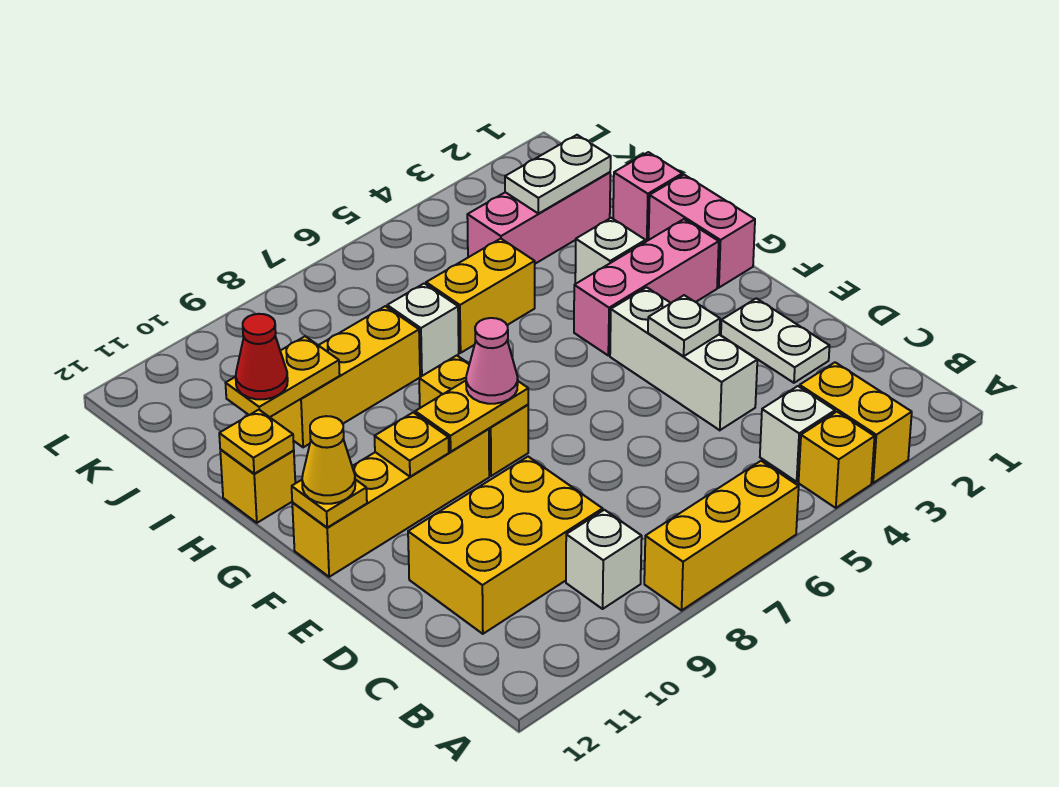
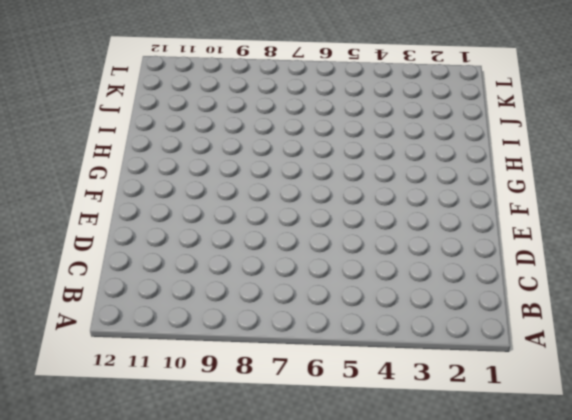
none -> yellow 1x2 brick [800,362,912,483]
none -> yellow 1x1 brick [799,412,875,508]
none -> yellow 1x3 brick [644,461,799,610]

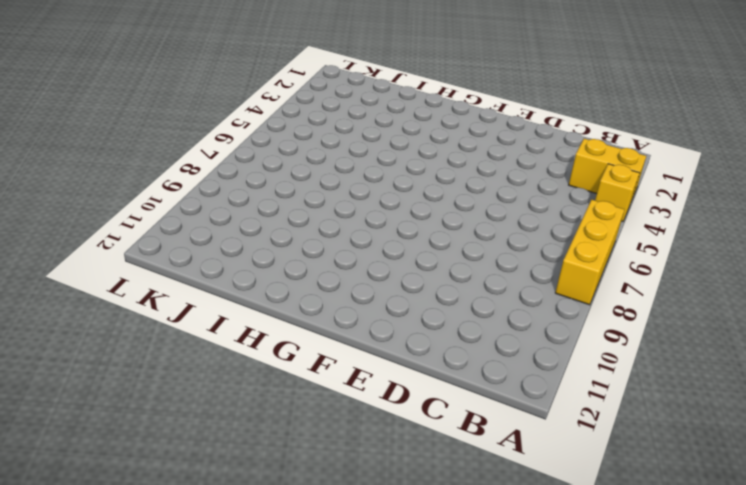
none -> white 1x1 brick [760,386,835,482]
none -> white 1x1 brick [566,510,642,609]
none -> yellow 2x3 brick [408,457,603,634]

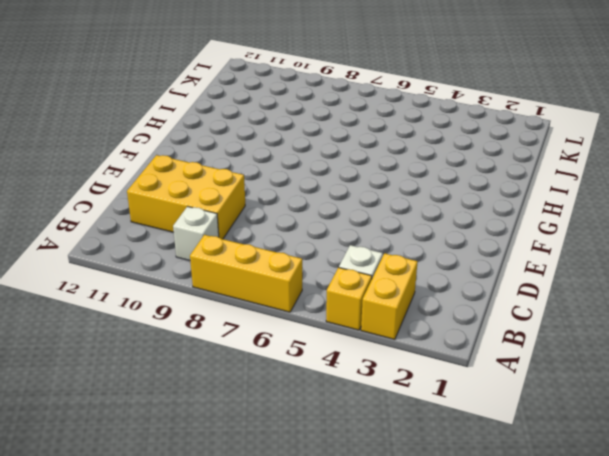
none -> white 1x2 plate [721,298,830,383]
none -> white 1x3 brick [610,287,757,430]
none -> yellow 1x2 brick [419,355,528,476]

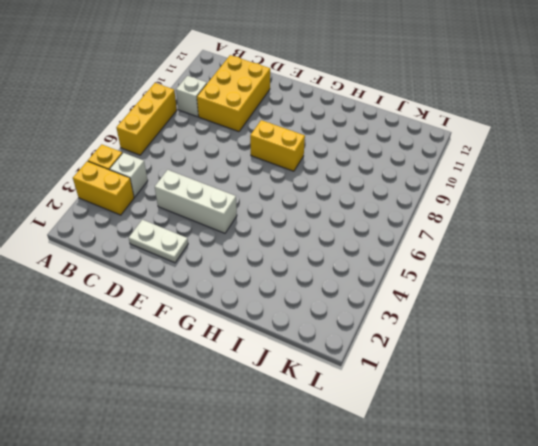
none -> yellow 1x4 brick [292,429,489,577]
none -> pink 1x2 brick [649,175,755,288]
none -> pink 1x3 brick [574,219,719,356]

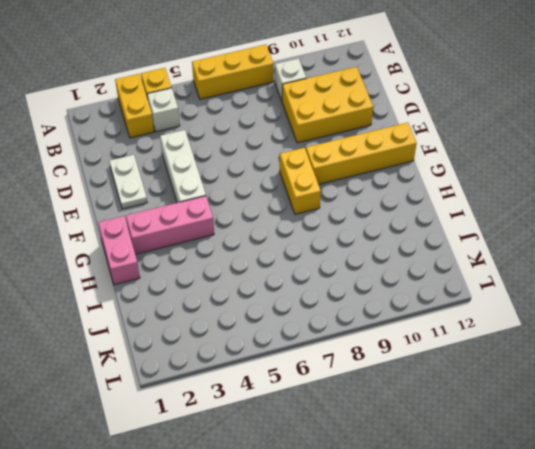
none -> white 1x1 brick [575,218,646,284]
none -> yellow 1x1 brick [220,450,295,523]
none -> pink 1x1 brick [613,152,682,241]

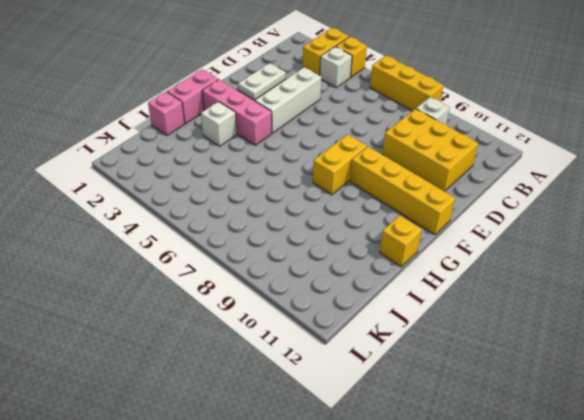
none -> yellow 1x2 brick [426,239,535,353]
none -> white 1x1 brick [387,283,459,376]
none -> yellow 1x3 brick [270,306,420,447]

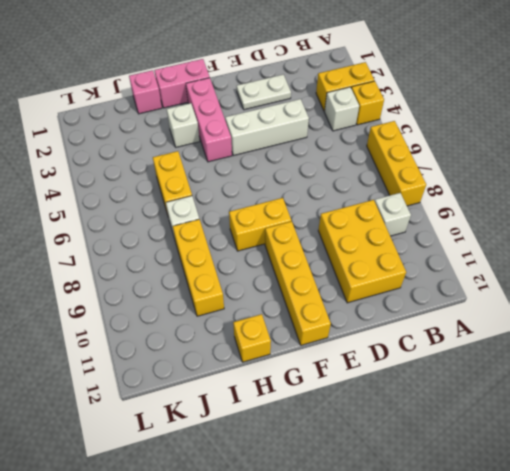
none -> pink 1x3 brick [467,172,610,264]
none -> white 1x1 plate [648,295,720,356]
none -> yellow 1x2 plate [415,381,528,452]

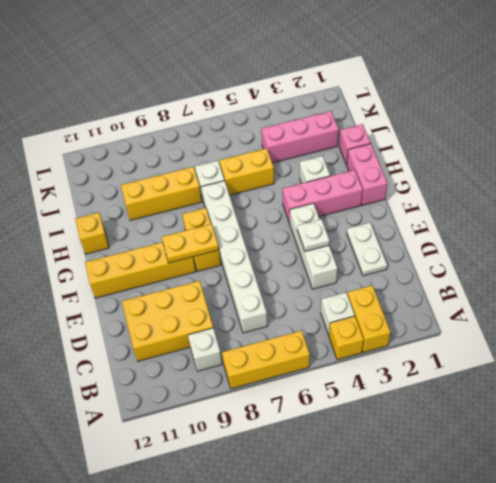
white 1x6 brick [201,181,268,333] -> none
none -> yellow 1x1 plate [375,412,449,477]
none -> yellow 1x1 plate [292,479,367,528]
none -> yellow 1x1 plate [219,410,294,474]

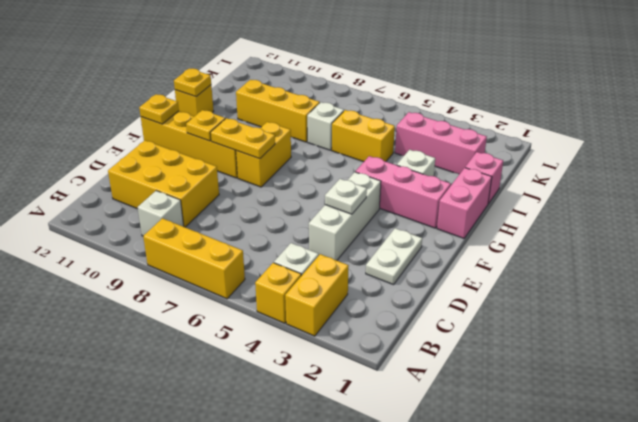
none -> yellow 1x2 plate [226,336,340,417]
none -> white 1x2 plate [505,135,611,214]
none -> pink 1x1 cone [466,318,518,404]

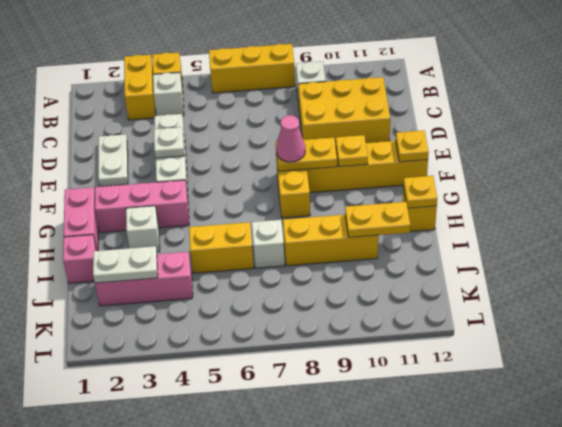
none -> yellow 1x1 cone [302,416,355,504]
none -> red 1x1 cone [236,314,288,399]

